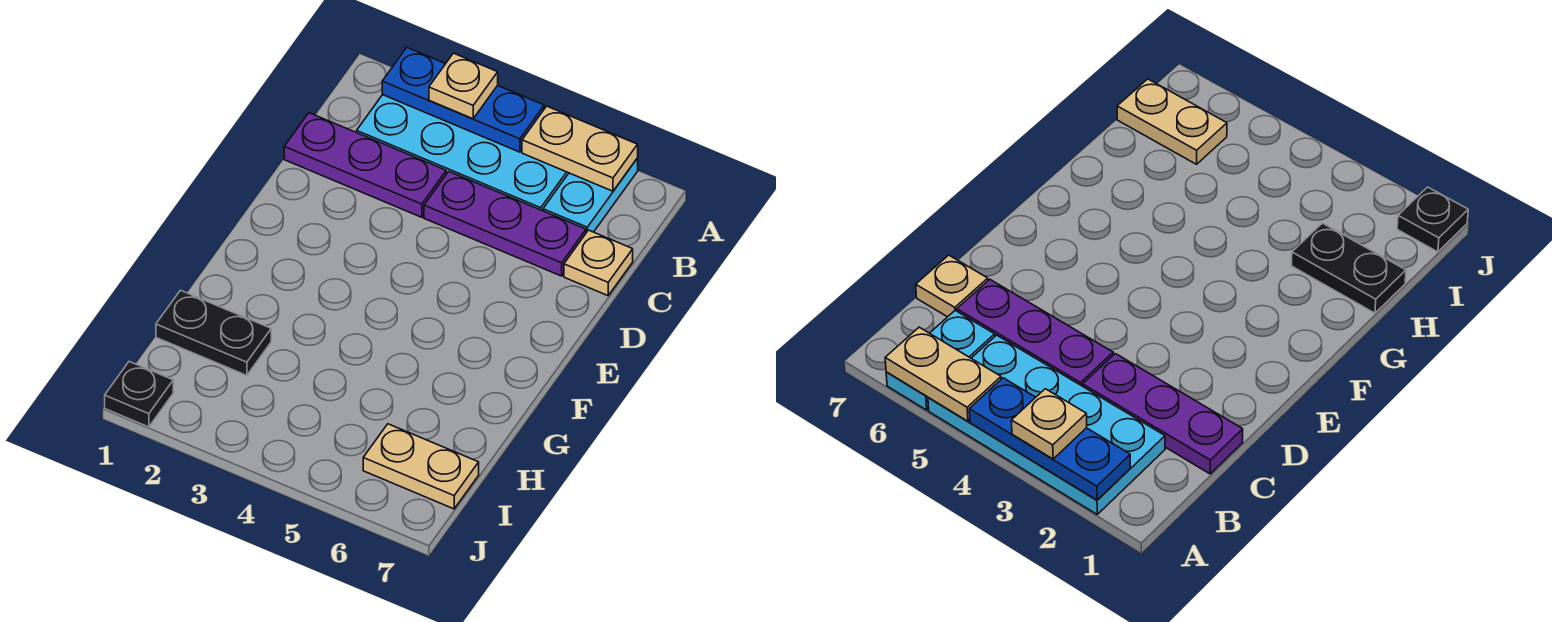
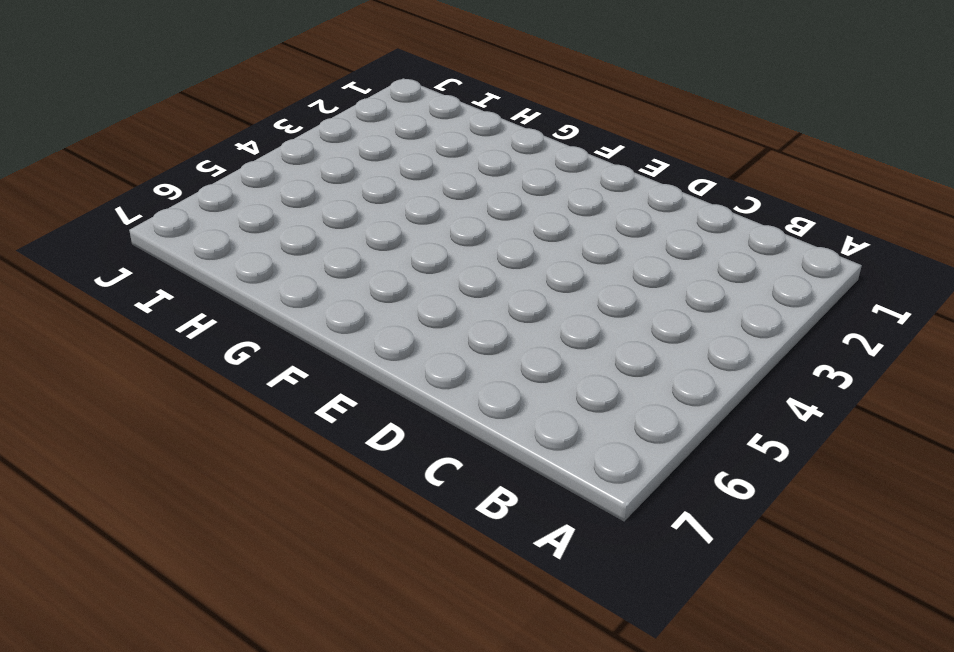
none -> cyan 2x4 plate [357,95,569,211]
none -> cyan 1x2 plate [543,158,638,233]

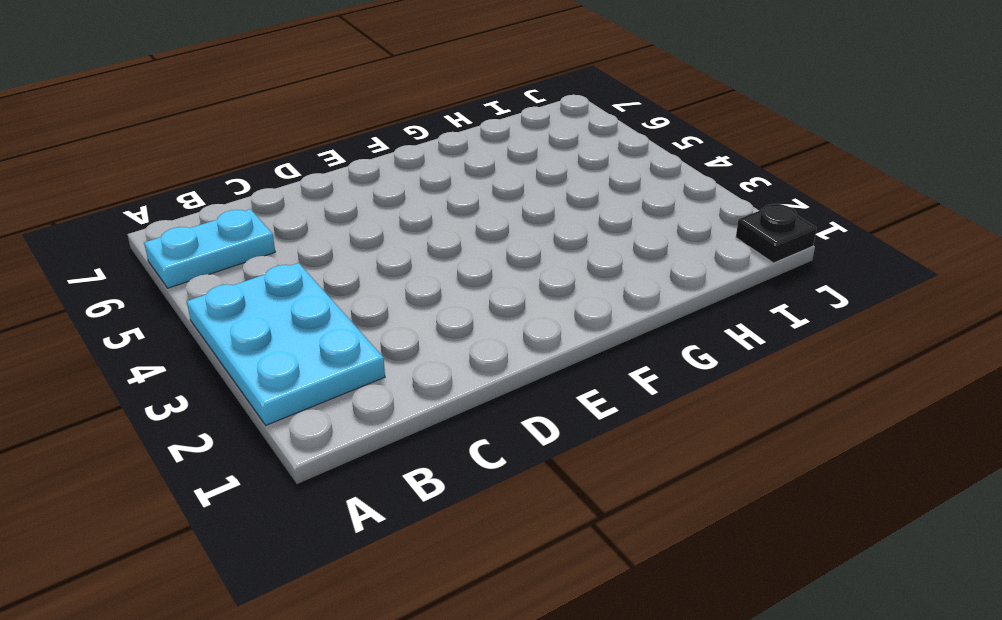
cyan 2x3 plate [187,263,385,425] -> cyan 2x4 plate [357,95,569,211]
none -> purple 1x3 plate [284,113,446,217]
none -> purple 1x3 plate [424,172,586,276]

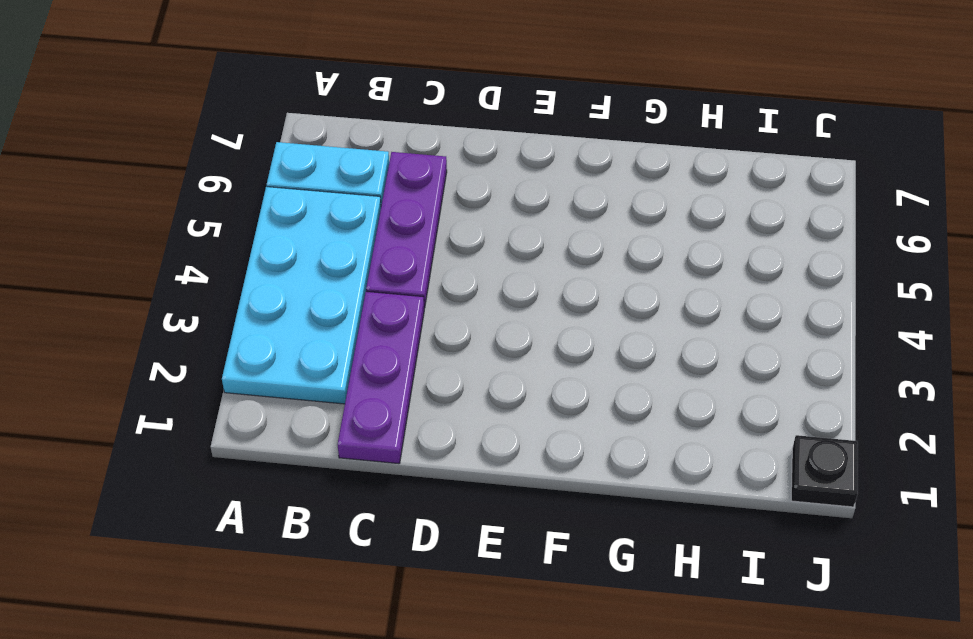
none -> tan 1x1 plate [564,230,633,296]
none -> black 1x2 plate [156,290,271,375]

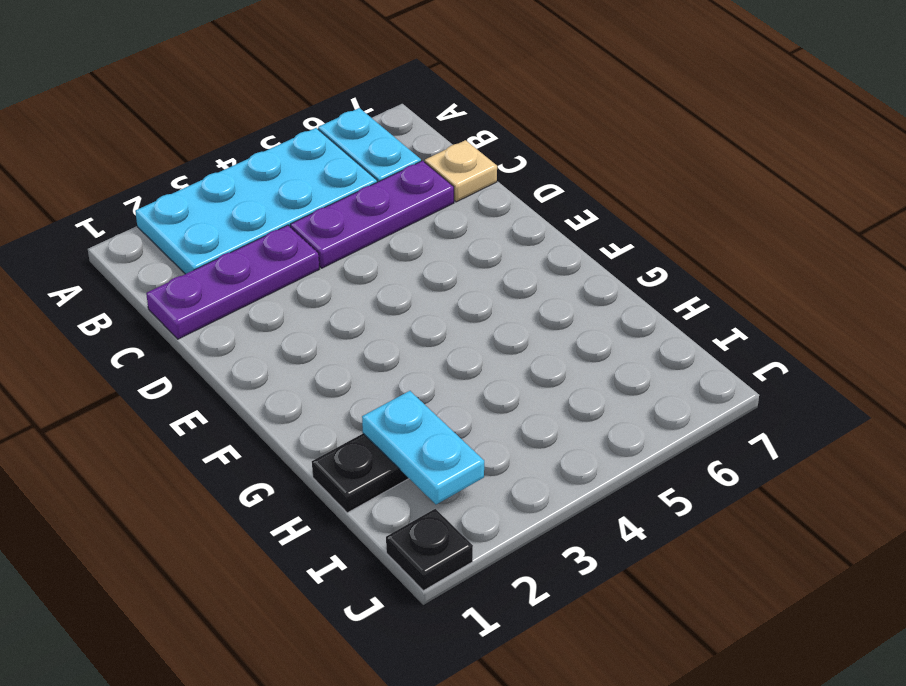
cyan 1x2 plate [362,391,484,504] -> none
none -> tan 1x2 plate [363,424,479,509]
none -> blue 1x3 plate [382,48,544,152]

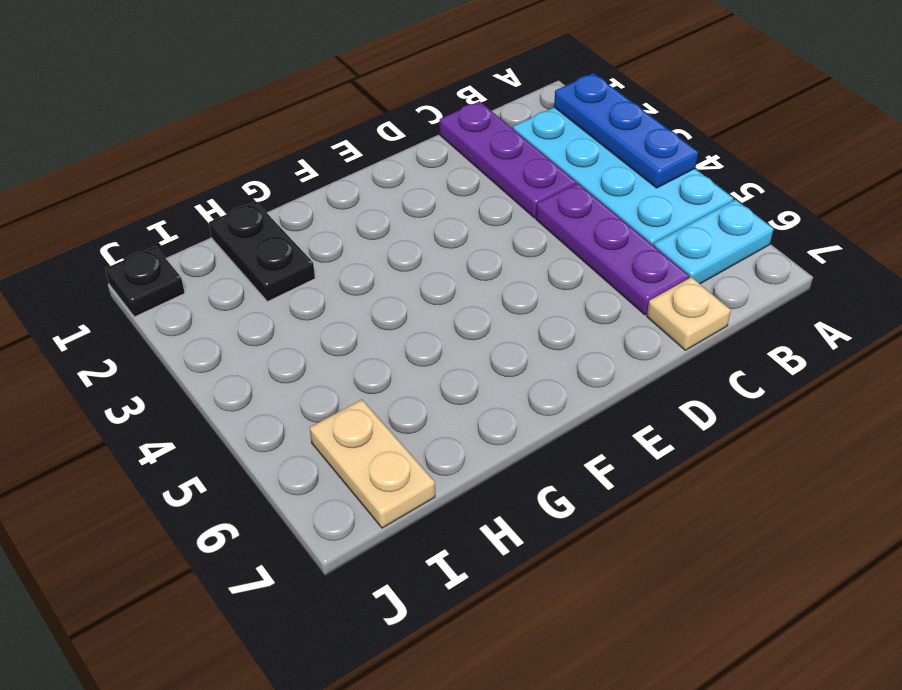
none -> tan 1x2 plate [522,106,638,191]
none -> tan 1x1 plate [429,53,498,119]

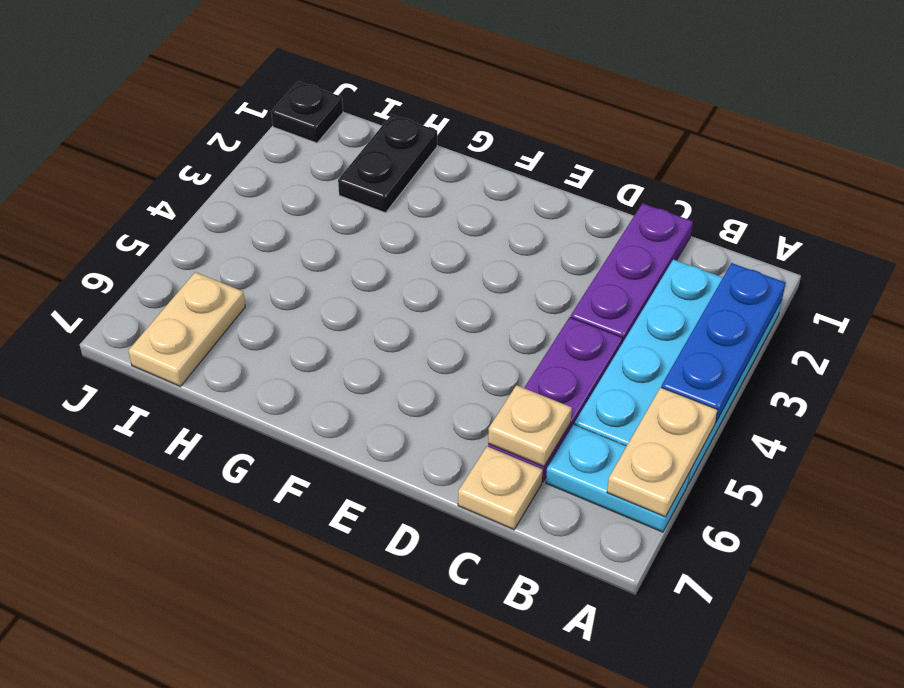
tan 1x1 plate [488,385,572,466] -> tan 1x1 plate moved to [429,53,498,119]

